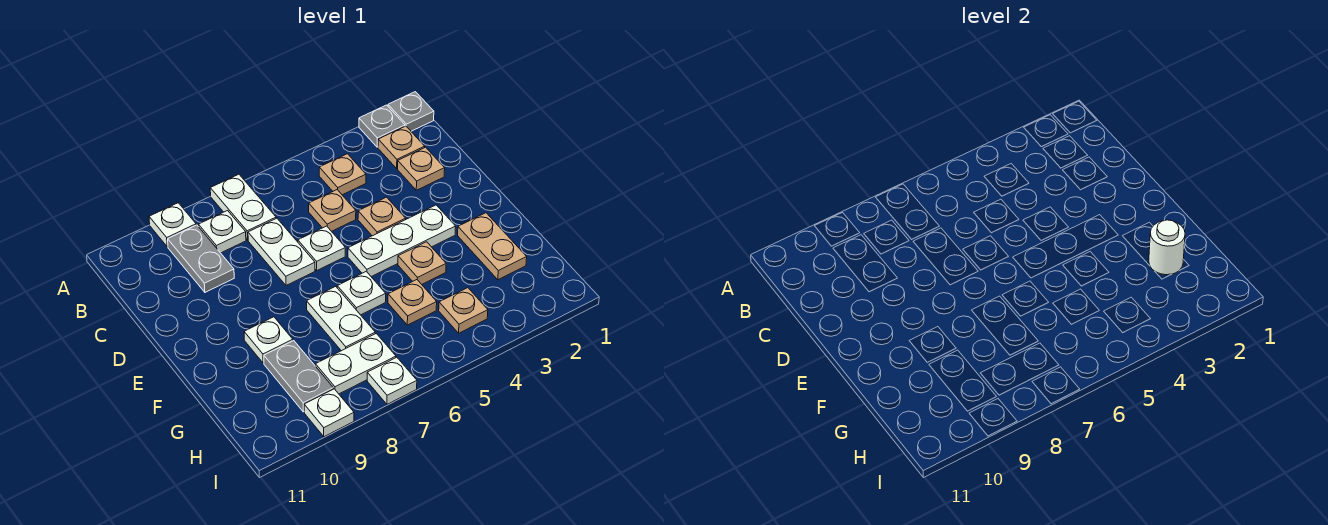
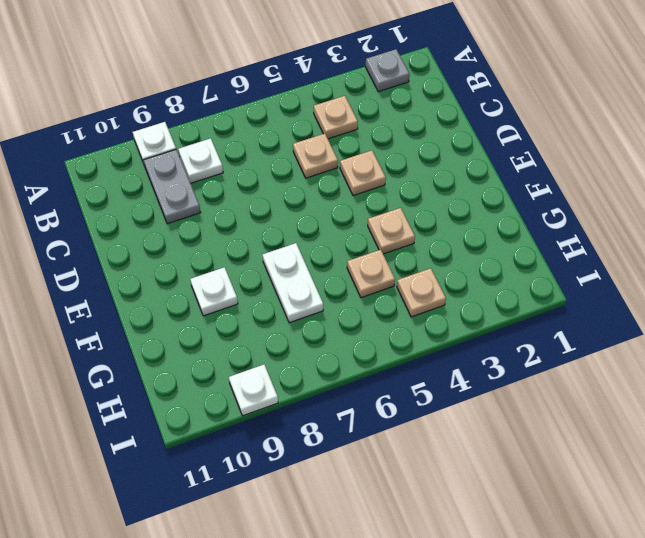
none -> grey 1x1 plate [388,92,434,131]
none -> white 1x2 plate [210,174,276,240]
none -> tan 1x1 plate [378,126,425,168]

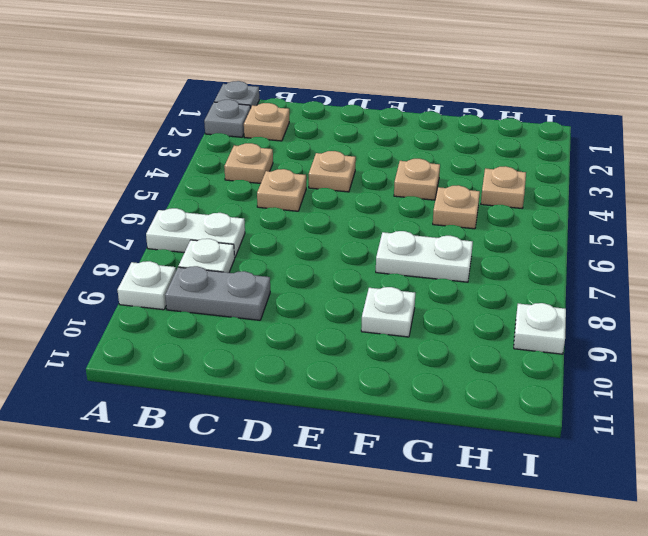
none -> tan 1x1 plate [398,147,445,190]
none -> white 1x2 plate [248,218,315,285]
none -> white 1x1 plate [298,226,345,270]

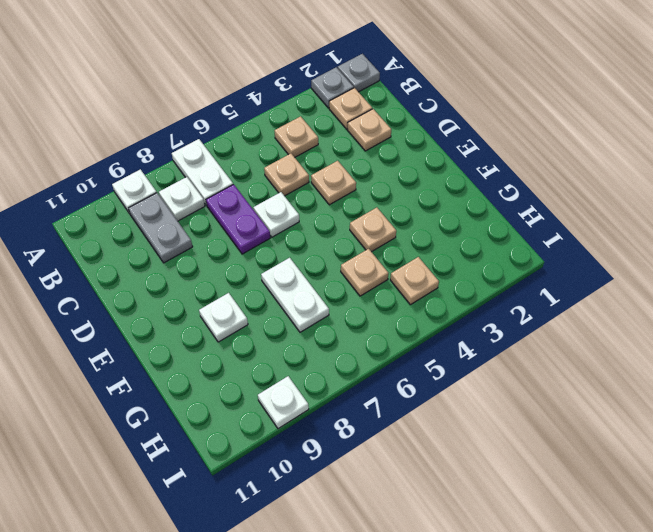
purple 1x2 plate [206,184,270,254] -> white 1x2 plate [248,218,315,285]
none -> white 1x3 plate [348,205,456,277]
none -> tan 1x2 plate [458,213,527,280]
none -> white 1x1 plate [337,271,386,315]

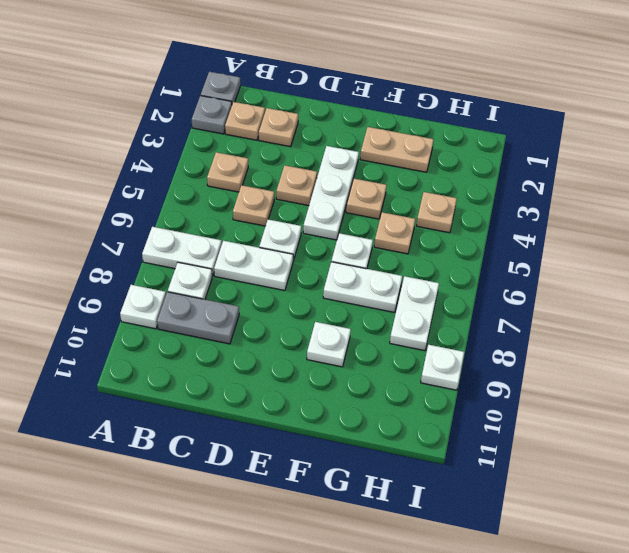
none -> grey 1x2 plate [264,341,333,412]
none -> white 1x1 plate [367,357,417,404]
none -> white 1x1 round brick [1149,220,1185,275]

